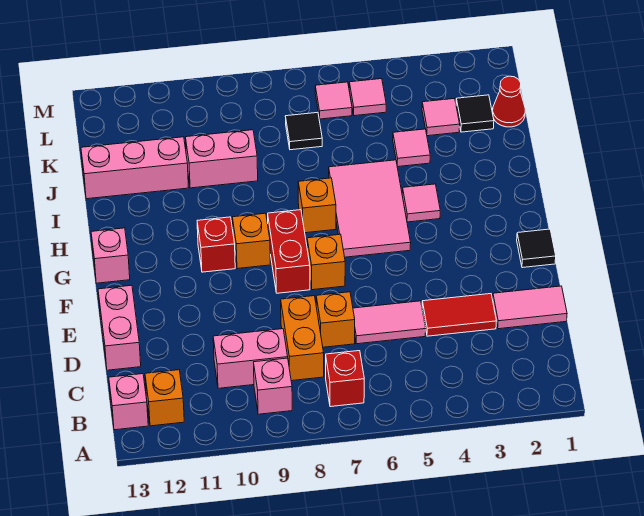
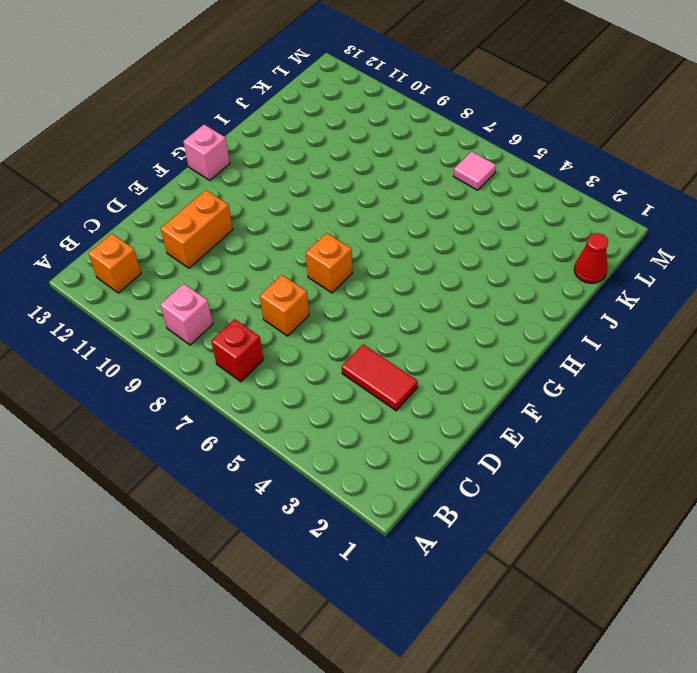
orange 1x2 brick [161,190,233,268] -> orange 1x2 brick moved to [281,296,324,381]
none -> pink 1x1 brick [109,374,148,430]
none -> pink 1x2 brick [213,329,288,388]
none -> pink 1x2 tile [493,286,567,329]

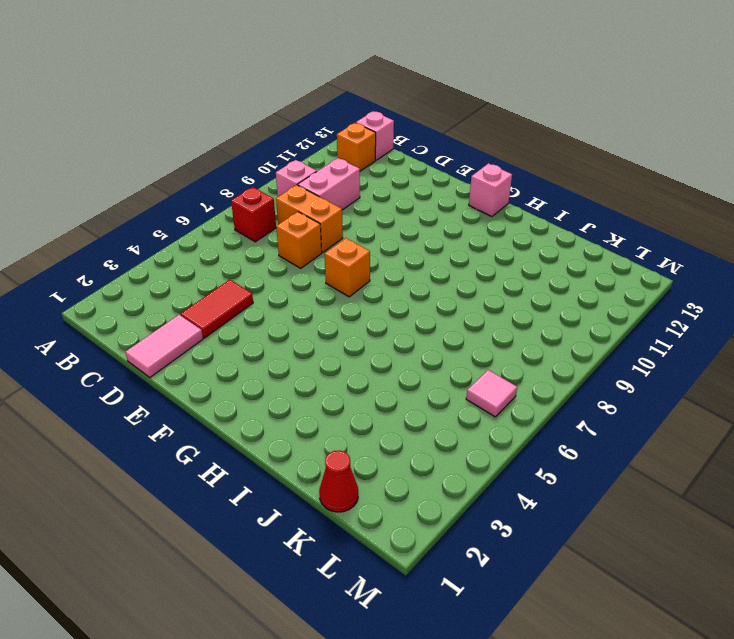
none -> pink 1x2 tile [353,301,426,344]
none -> pink 1x2 brick [98,285,141,370]
none -> black 1x1 tile [517,229,556,268]

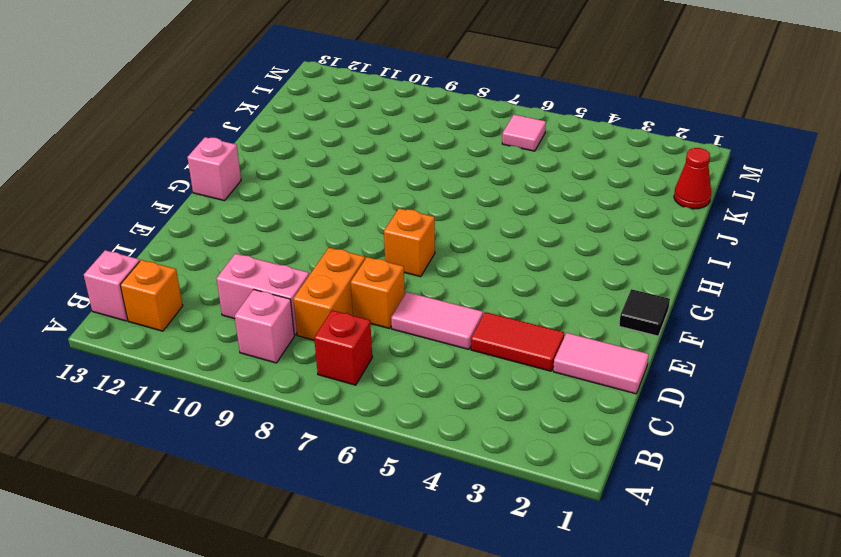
none -> pink 1x2 brick [98,285,141,370]
none -> red 1x2 brick [268,210,310,293]
none -> pink 2x3 tile [329,160,411,257]

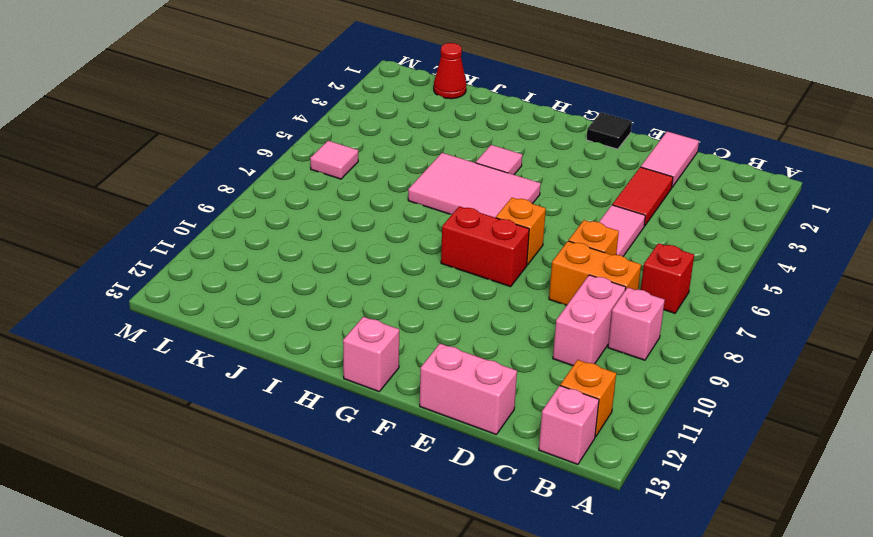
none -> orange 1x1 brick [232,213,270,269]
none -> red 1x1 brick [197,217,235,272]
none -> orange 1x1 brick [298,178,336,233]

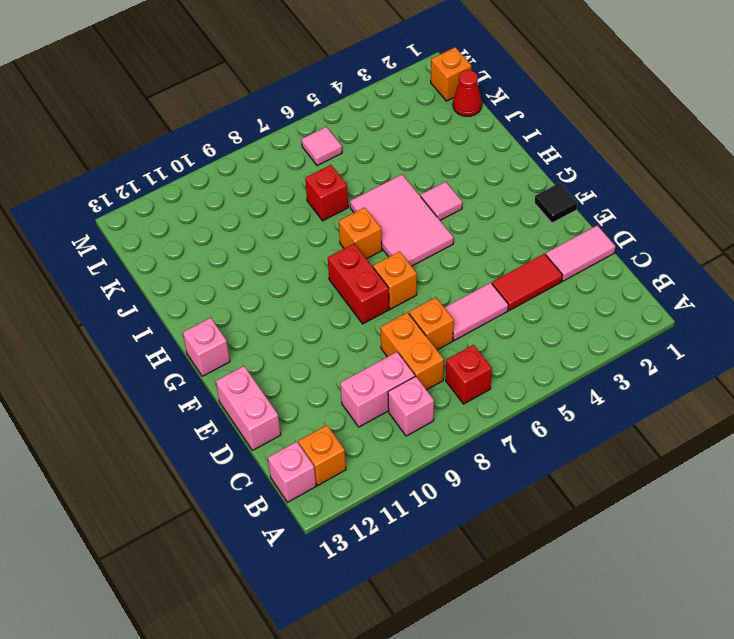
red 1x1 brick [305,165,348,221] -> red 1x1 brick moved to [197,217,235,272]
orange 1x1 brick [431,47,471,101] -> orange 1x1 brick moved to [232,213,270,269]
none -> pink 1x1 tile [393,129,430,167]
none -> pink 1x2 brick [186,130,258,188]
none -> pink 1x3 brick [81,137,188,199]

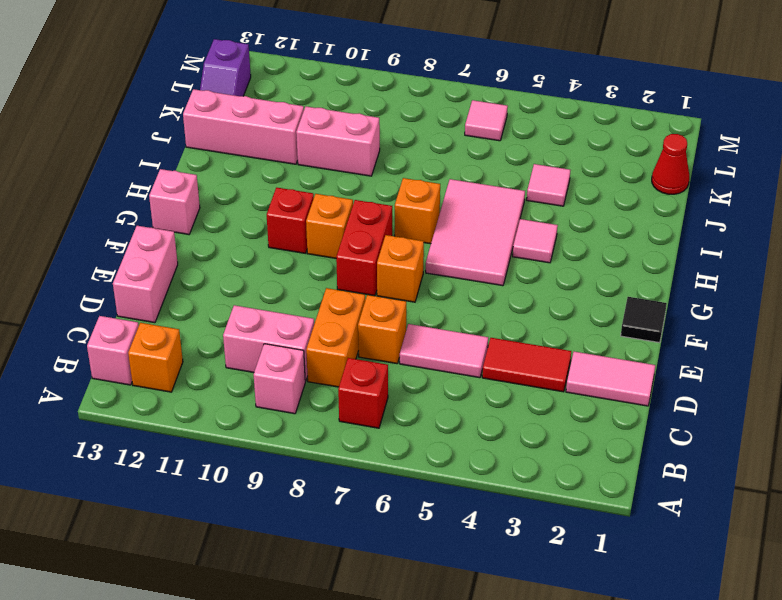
purple 1x2 slope [200,39,251,96] -> none
none -> black 1x1 tile [456,95,494,132]
none -> pink 1x1 tile [422,98,460,136]
none -> black 1x1 tile [285,112,322,150]

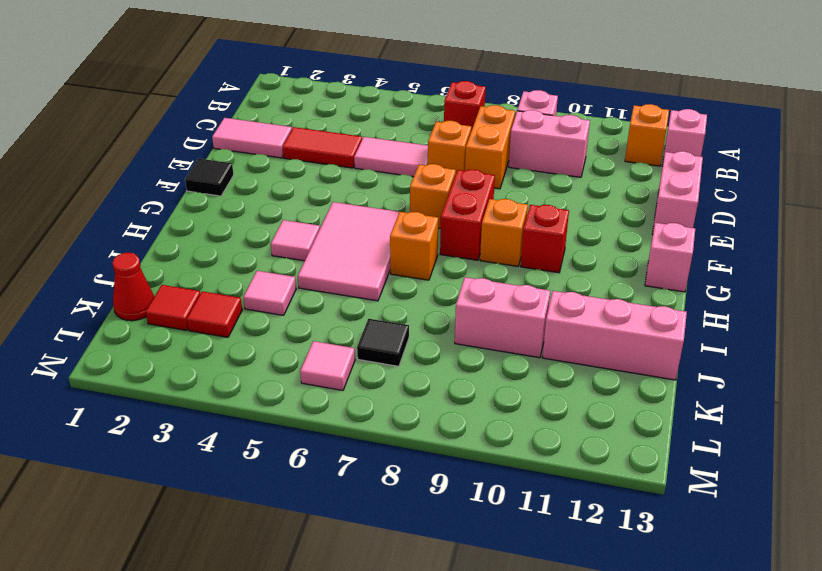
red 1x1 tile [146,285,200,330] -> black 1x1 tile [456,95,494,132]
red 1x1 tile [187,291,242,337] -> pink 1x1 tile [422,98,460,136]
none -> pink 1x1 tile [349,79,386,116]

